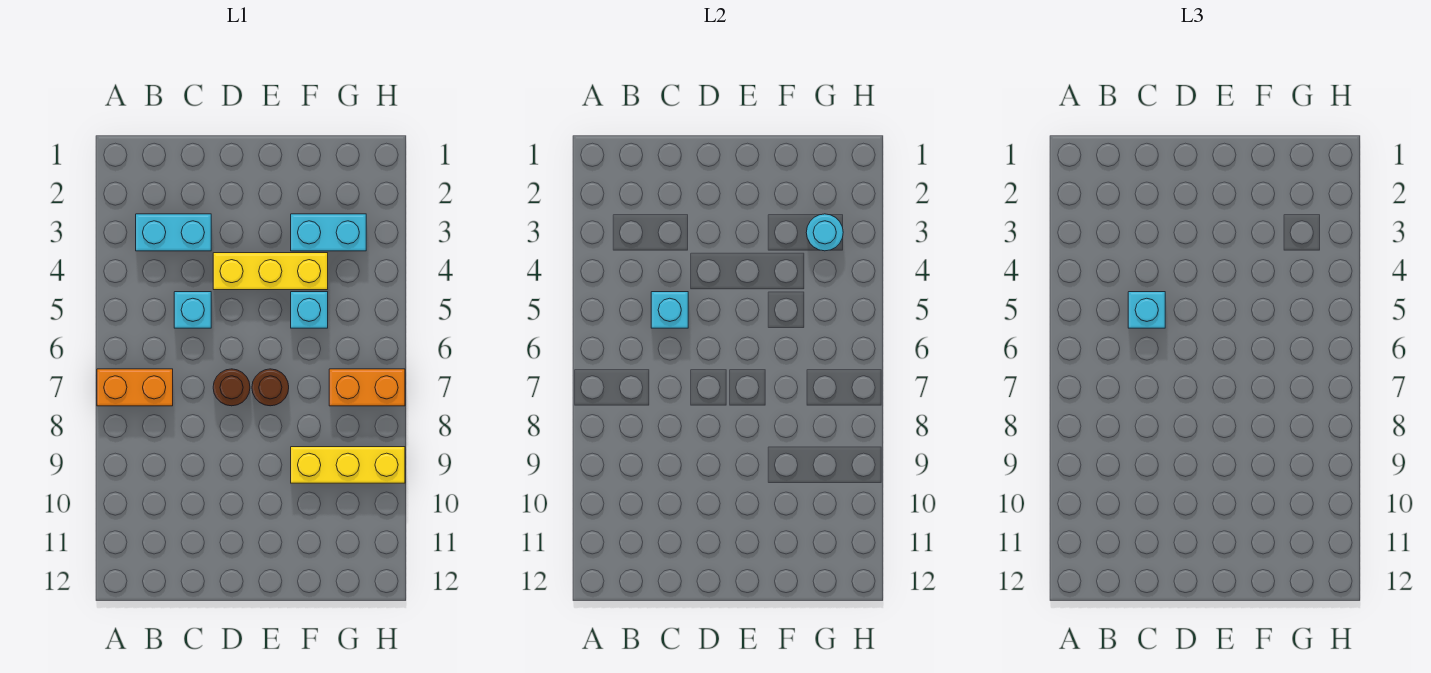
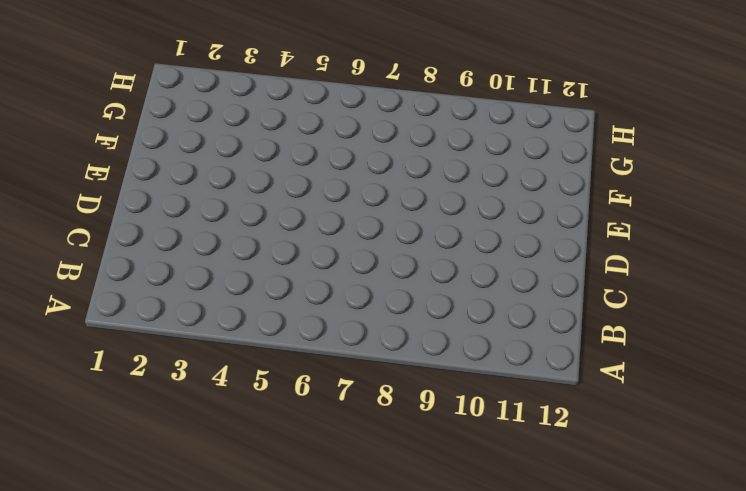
none -> orange 1x2 brick [97,369,173,406]
none -> cyan 1x2 brick [136,214,211,251]
none -> cyan 1x1 brick [174,292,211,328]

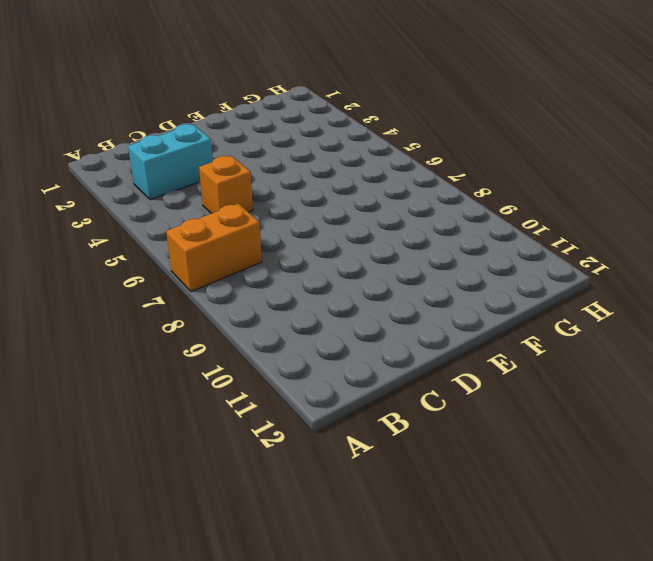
orange 1x1 brick [199,156,253,214] -> cyan 1x1 brick [174,292,211,328]
none -> yellow 1x3 brick [213,253,328,290]
none -> brown 1x1 round brick [213,369,250,406]
none -> brown 1x1 round brick [252,369,289,406]

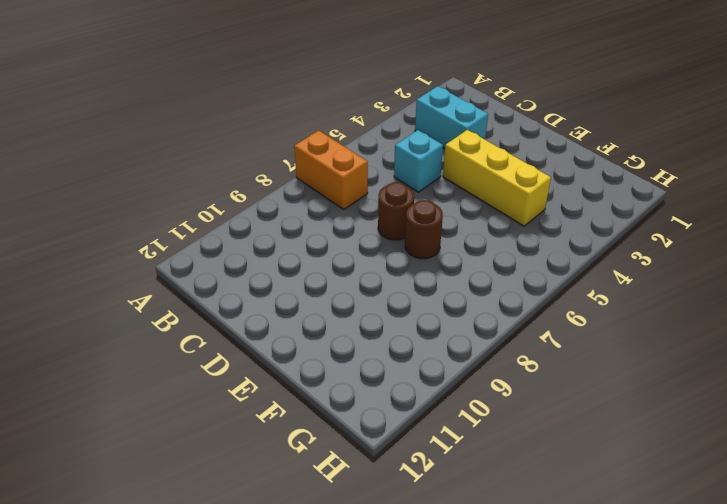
none -> cyan 1x2 brick [291,214,366,251]
none -> cyan 1x1 brick [291,292,328,328]
none -> yellow 1x3 brick [291,447,405,483]

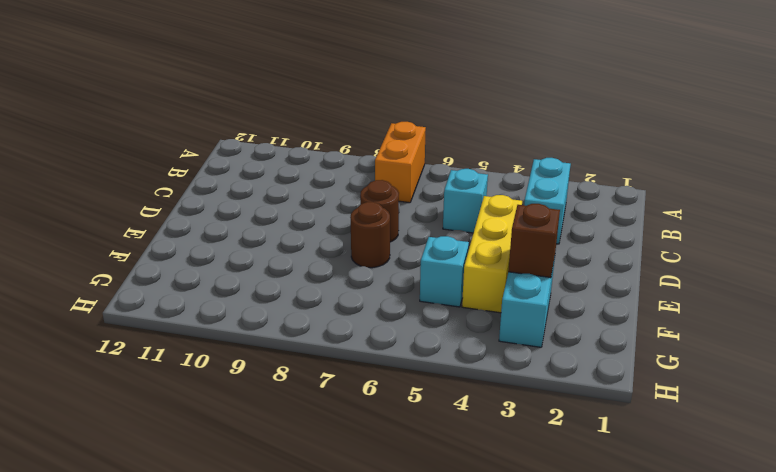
brown 1x1 brick [508,204,560,278] -> none
none -> yellow 1x3 brick [291,447,405,483]
none -> orange 1x2 brick [329,369,405,406]
none -> cyan 1x1 brick [651,292,688,328]

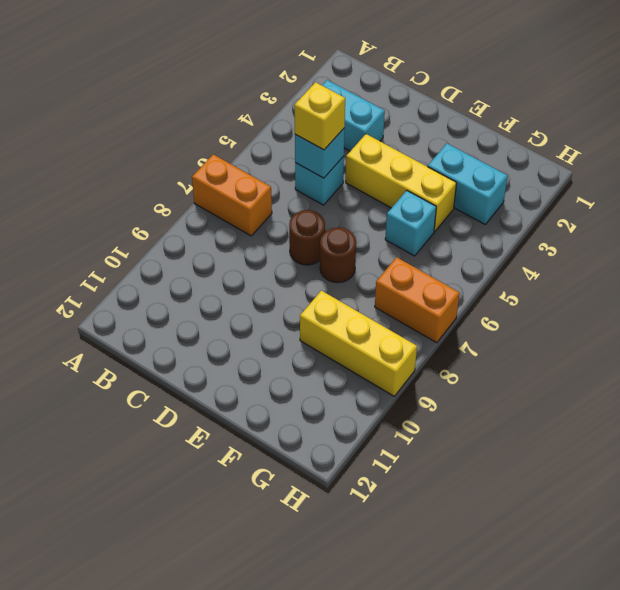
yellow 1x1 brick [295,82,345,150] -> cyan 1x1 brick [1128,292,1165,328]
none -> cyan 1x1 round brick [806,214,843,251]

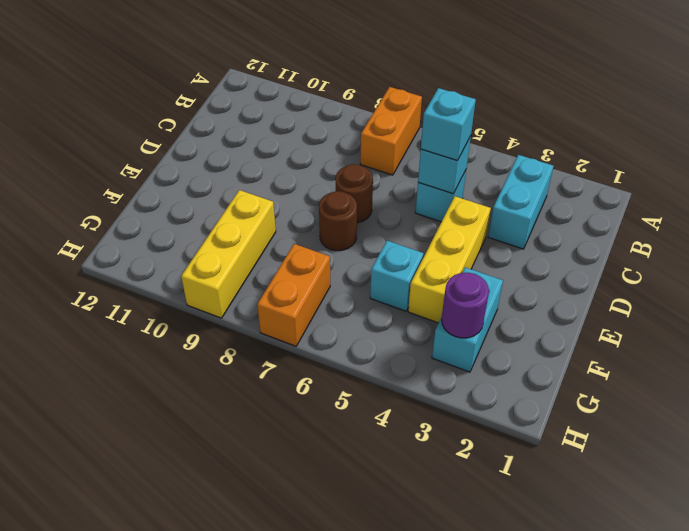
purple 1x1 round brick [442,272,489,338] -> cyan 1x1 round brick [806,214,843,251]

